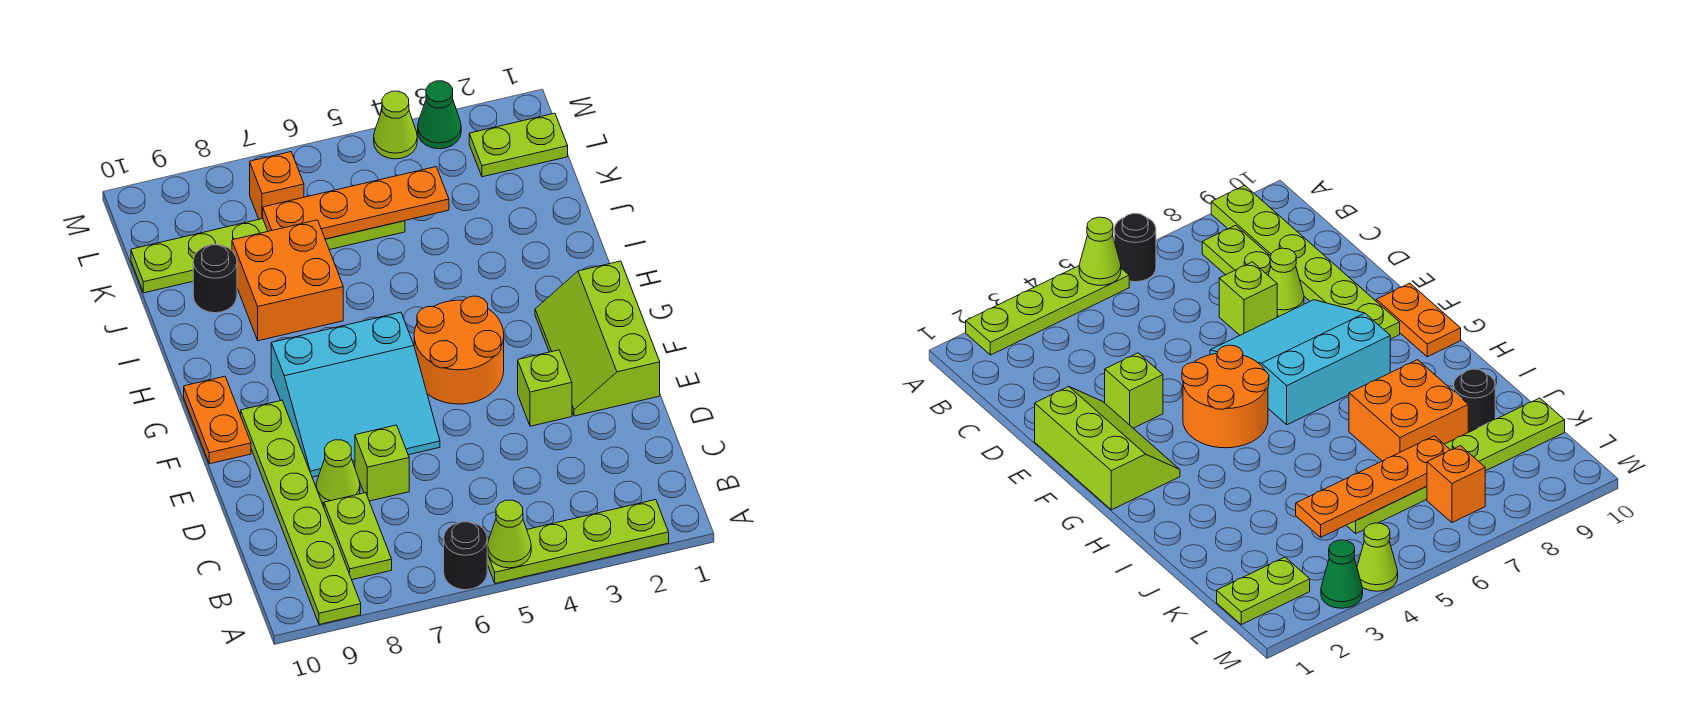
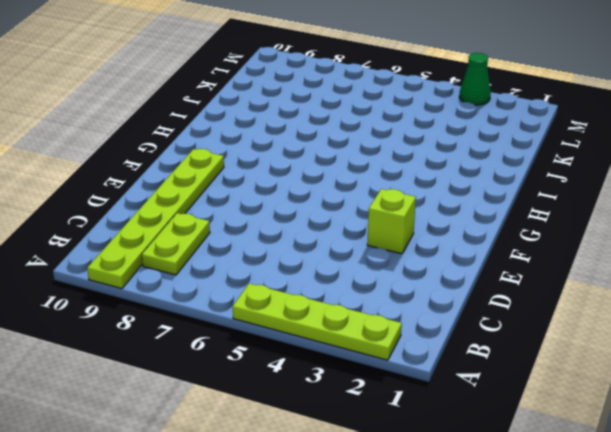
none -> black 1x1 round brick [444,522,487,590]
none -> lime 1x1 brick [355,425,409,501]
none -> lime 1x1 cone [316,440,360,503]

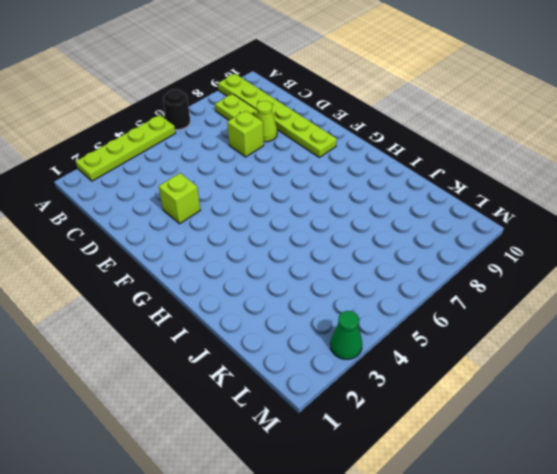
none -> lime 2x3 slope [535,261,660,416]
none -> cyan 3x3 slope [271,312,440,477]
none -> orange 2x2 round brick [414,296,504,404]

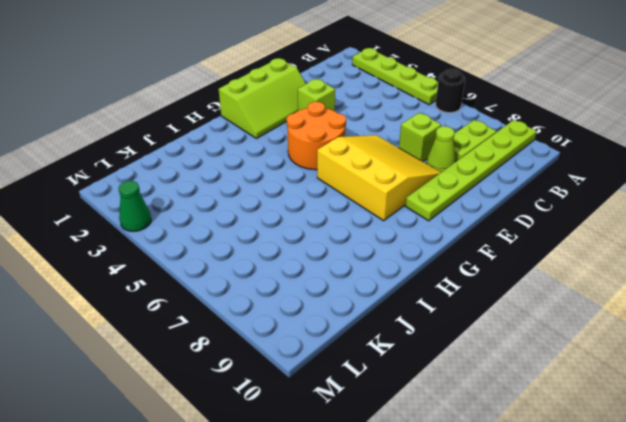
yellow 3x3 slope [317,135,441,221] -> cyan 3x3 slope [271,312,440,477]
none -> orange 1x2 plate [184,376,251,464]
none -> orange 2x2 brick [232,220,343,341]
none -> black 1x1 round brick [193,245,237,313]

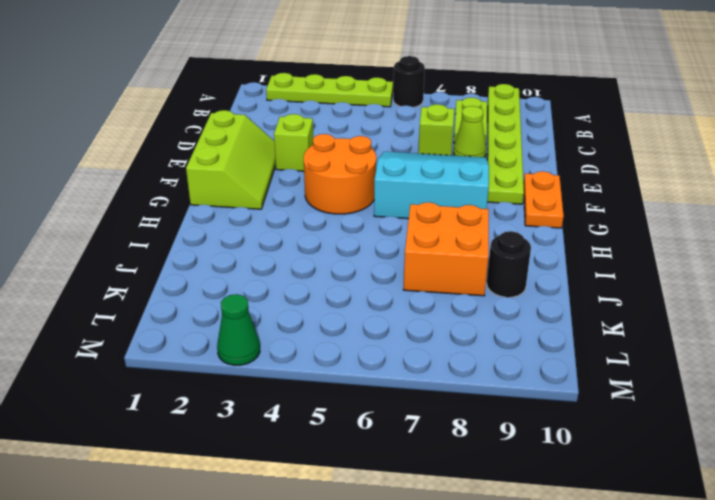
none -> lime 1x6 plate [131,219,405,293]
none -> lime 1x2 plate [469,113,568,177]
none -> orange 1x1 brick [250,152,304,219]

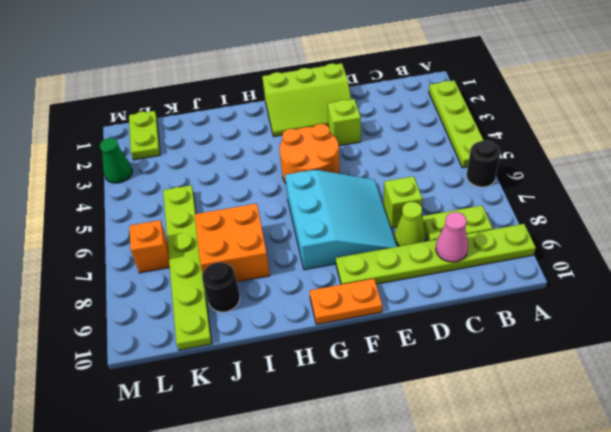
pink 1x1 cone [436,212,468,262] -> none
none -> lime 1x1 cone [374,91,417,159]
none -> lime 1x1 cone [488,500,531,568]
none -> orange 1x4 plate [263,167,449,239]

